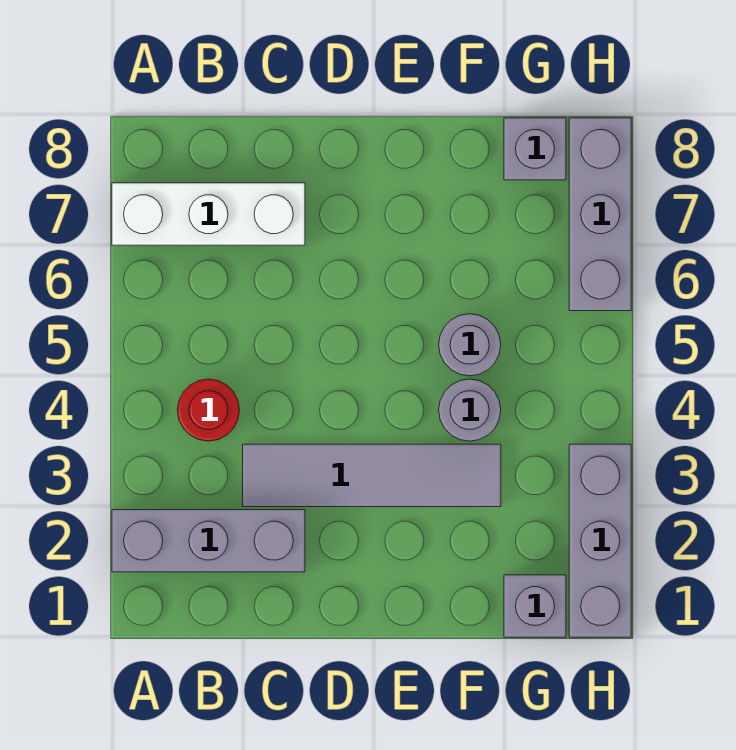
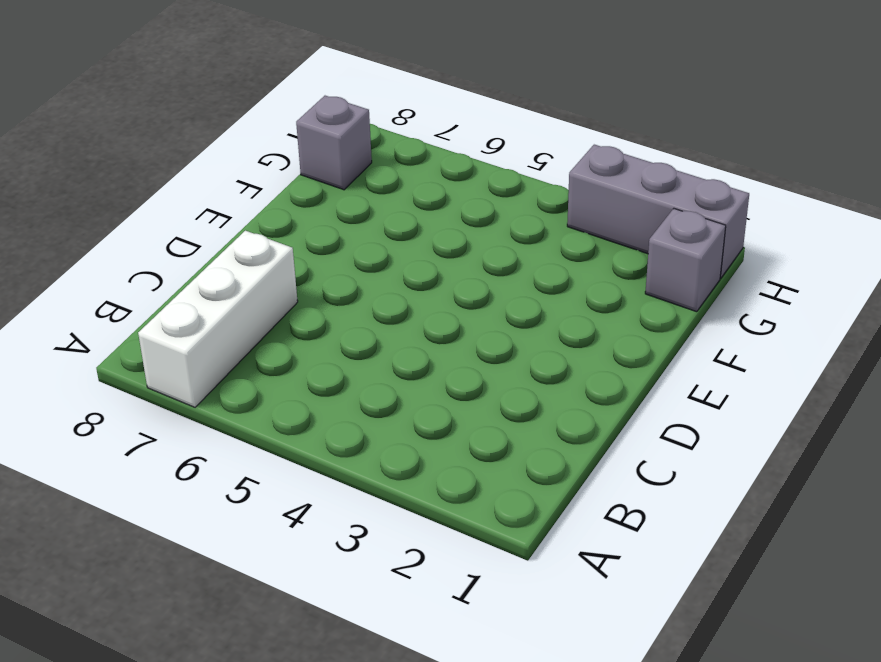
none -> grey 1x3 brick [112,510,305,572]
none -> red 1x1 round brick [177,379,240,441]

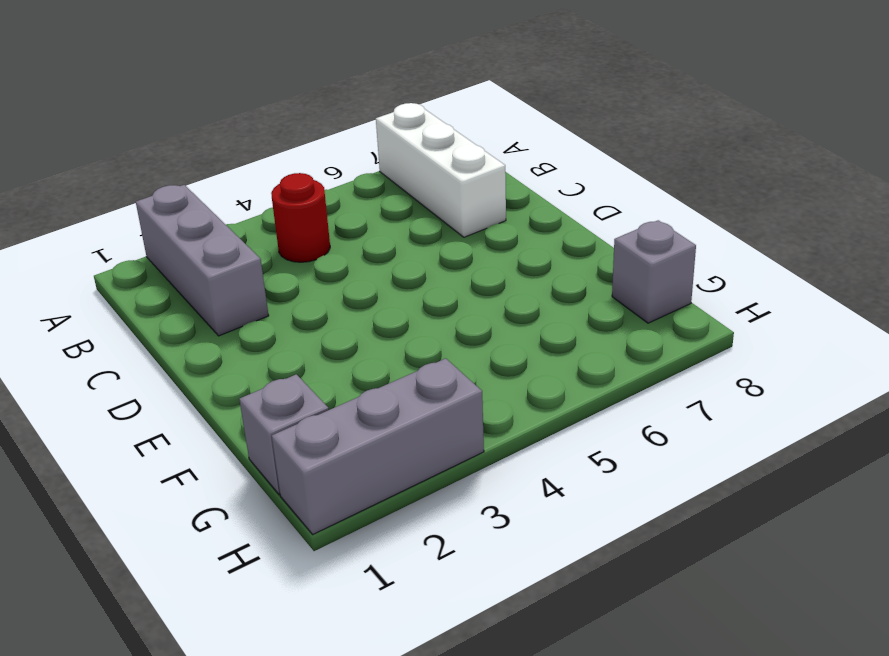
none -> grey 1x4 tile [243,444,501,507]
none -> grey 1x1 round brick [439,379,501,441]

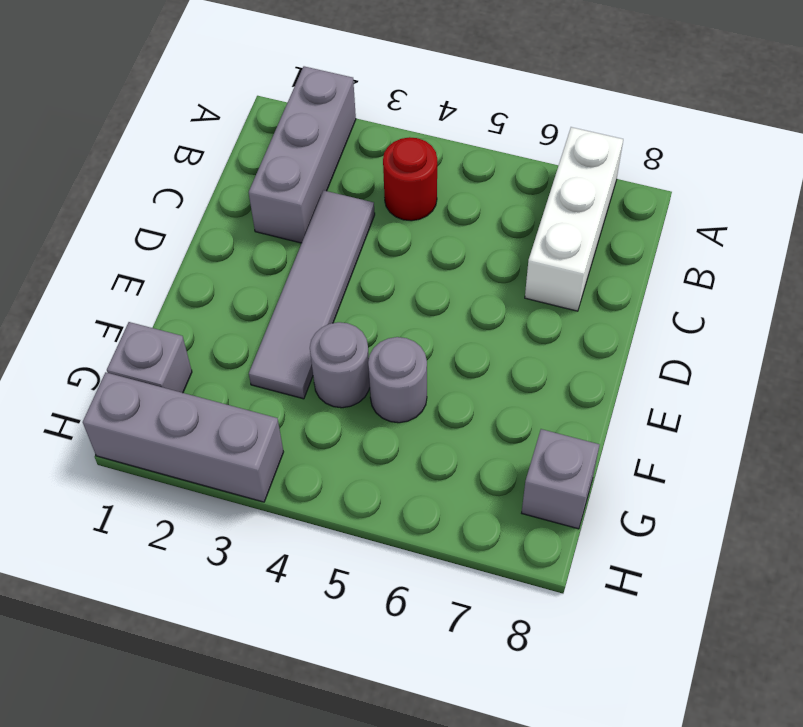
none -> grey 1x3 brick [569,118,631,311]

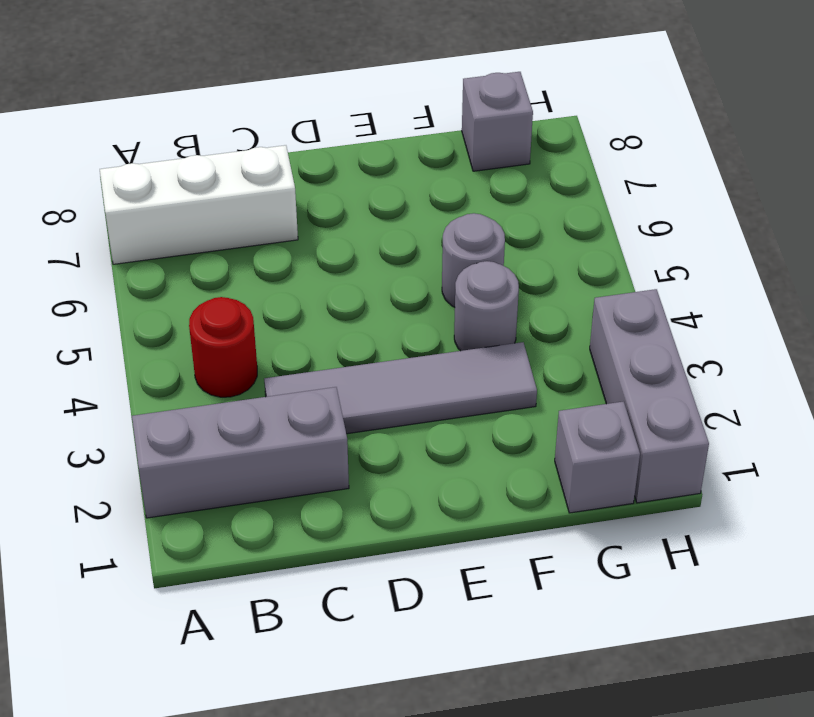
none -> grey 1x3 brick [569,118,631,311]

